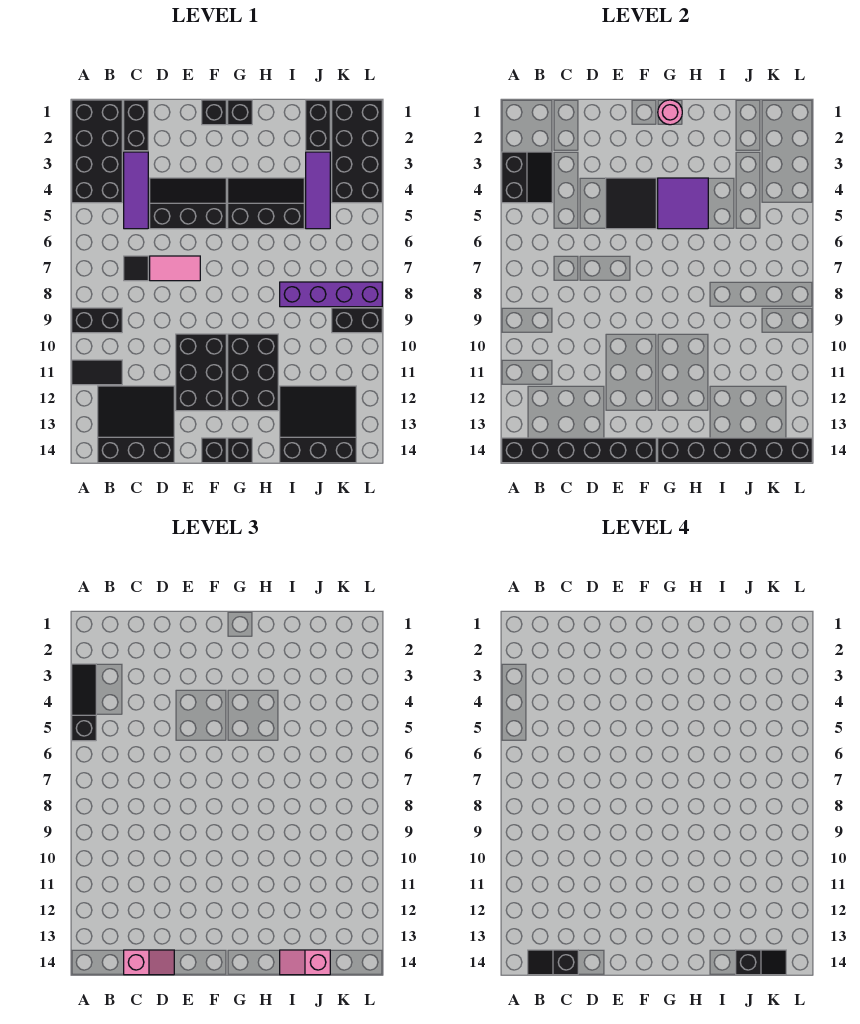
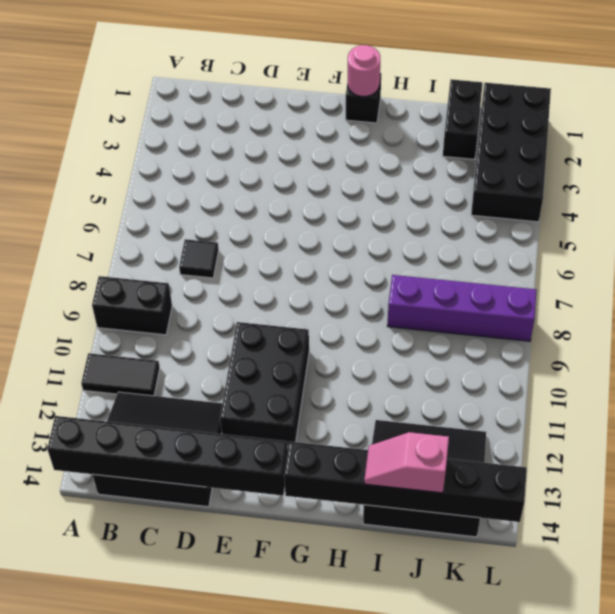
none -> black 2x4 brick [72,100,122,203]
none -> black 1x2 brick [124,100,148,151]
none -> purple 1x3 tile [124,152,148,229]
none -> black 2x3 slope [150,178,226,229]

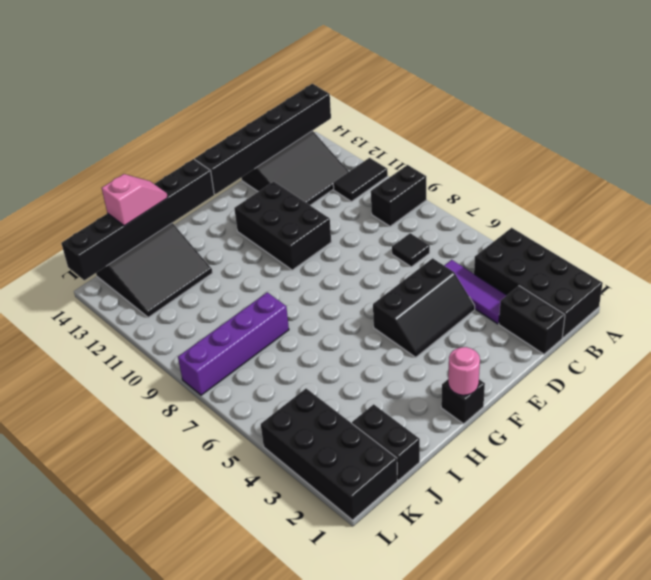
none -> pink 1x2 tile [150,256,200,281]
none -> black 1x1 brick [202,100,226,125]
none -> black 1x1 brick [202,438,226,463]
none -> black 2x3 slope [228,178,304,229]

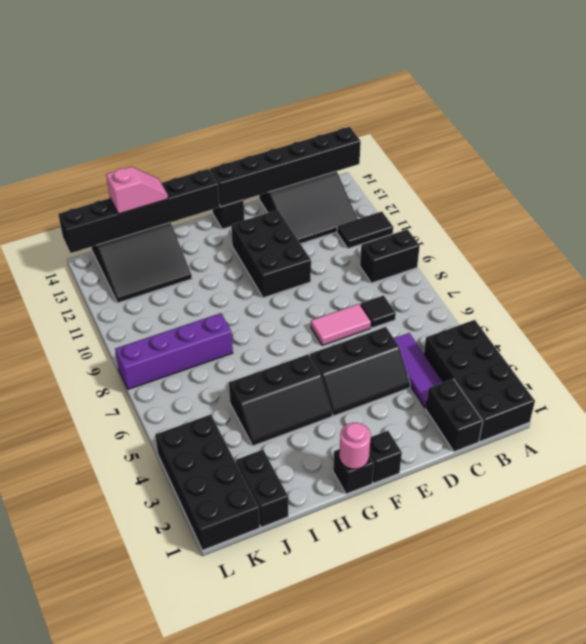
none -> black 2x3 brick [228,334,278,411]
none -> black 1x1 brick [228,438,252,463]
none -> purple 1x3 tile [306,152,330,229]
none -> black 1x2 brick [332,308,382,333]

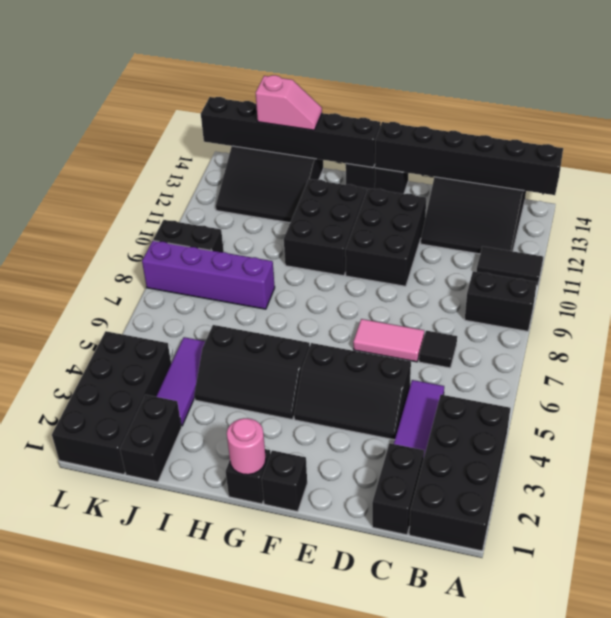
none -> black 2x2 slope [502,152,552,203]
none -> black 2x2 tile [606,178,656,229]
none -> purple 2x2 tile [658,178,708,229]
none -> black 1x3 slope [72,664,96,741]

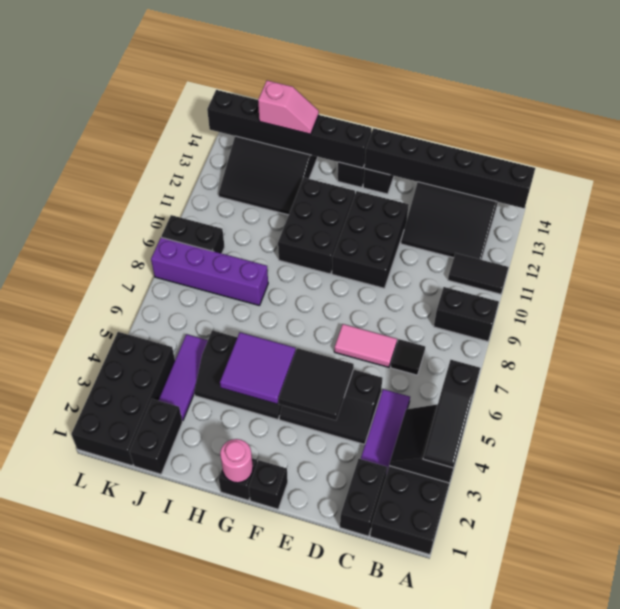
none -> pink 1x2 slope [124,950,174,975]
none -> black 1x2 slope [528,950,578,975]
none -> black 1x2 slope [736,950,786,975]

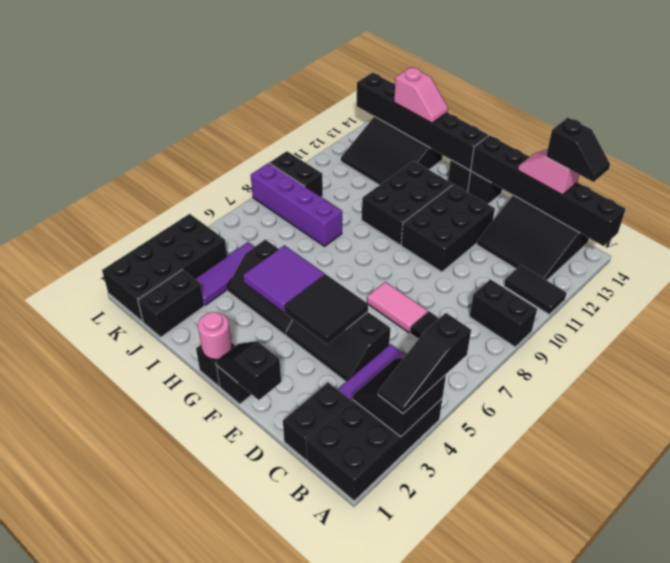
black 1x2 slope [216,341,281,400] -> black 1x2 slope moved to [736,950,786,975]

